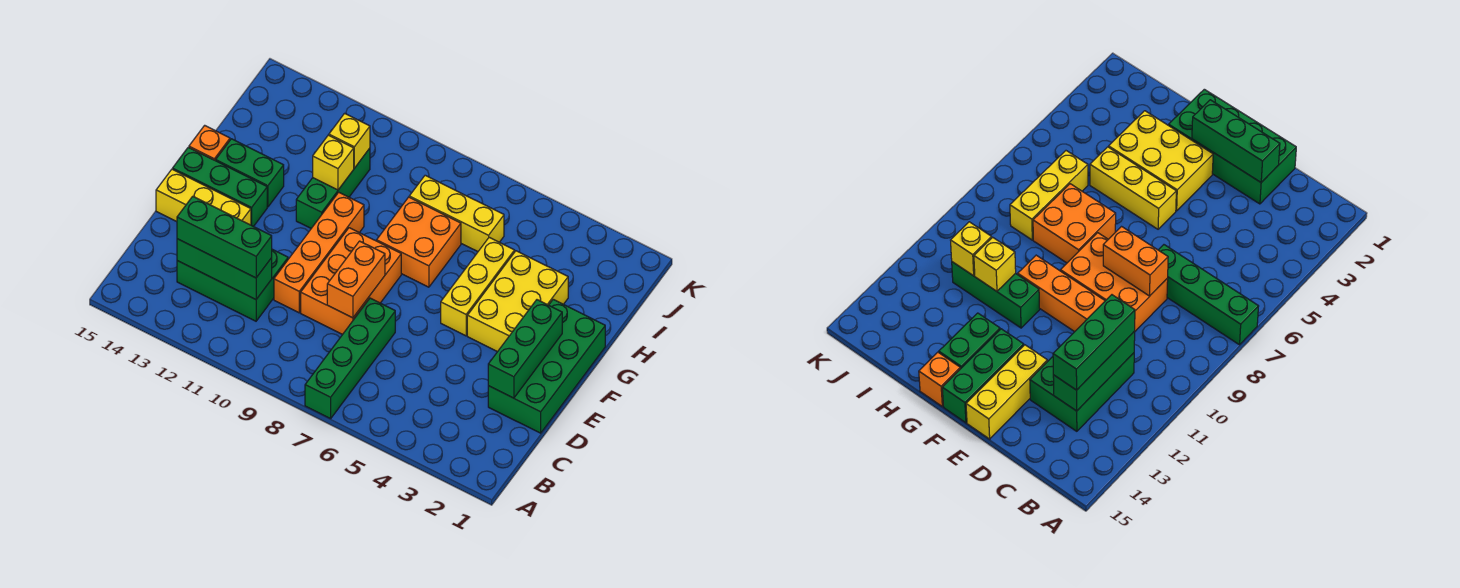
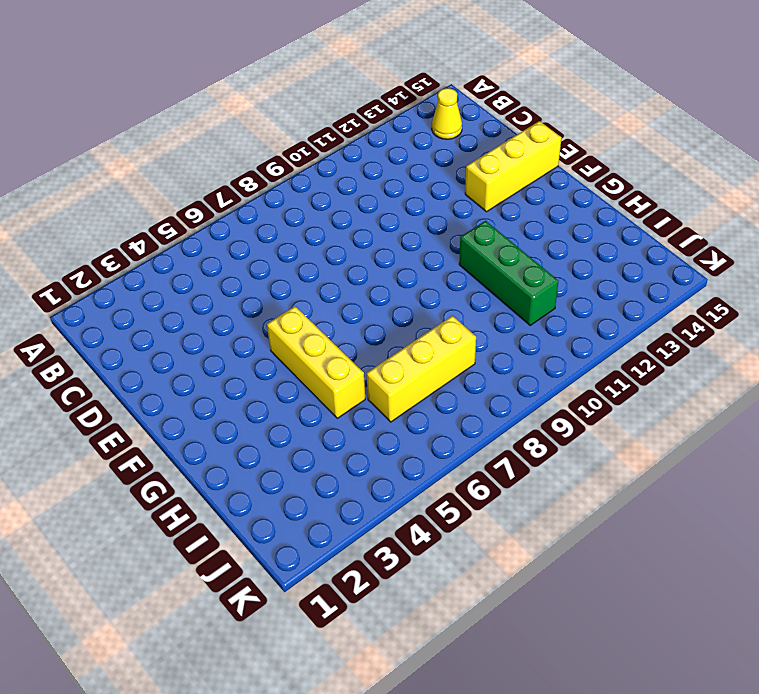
yellow 1x1 cone [432,88,462,139] -> none
none -> green 1x4 brick [305,298,395,419]
none -> green 2x3 brick [177,249,288,321]
none -> green 2x4 brick [488,299,605,433]

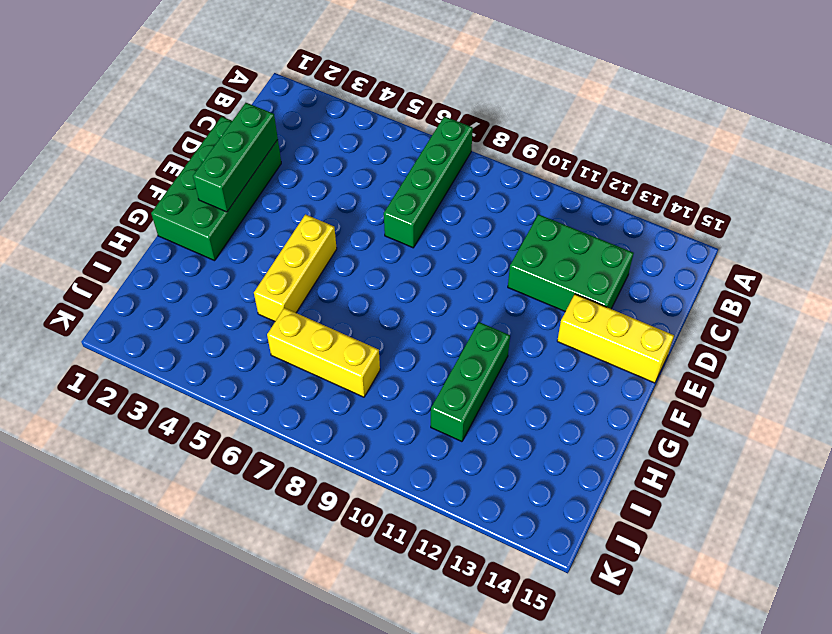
none -> orange 2x3 brick [301,228,401,335]
none -> orange 1x4 brick [274,192,364,313]
none -> yellow 2x3 brick [467,251,568,352]

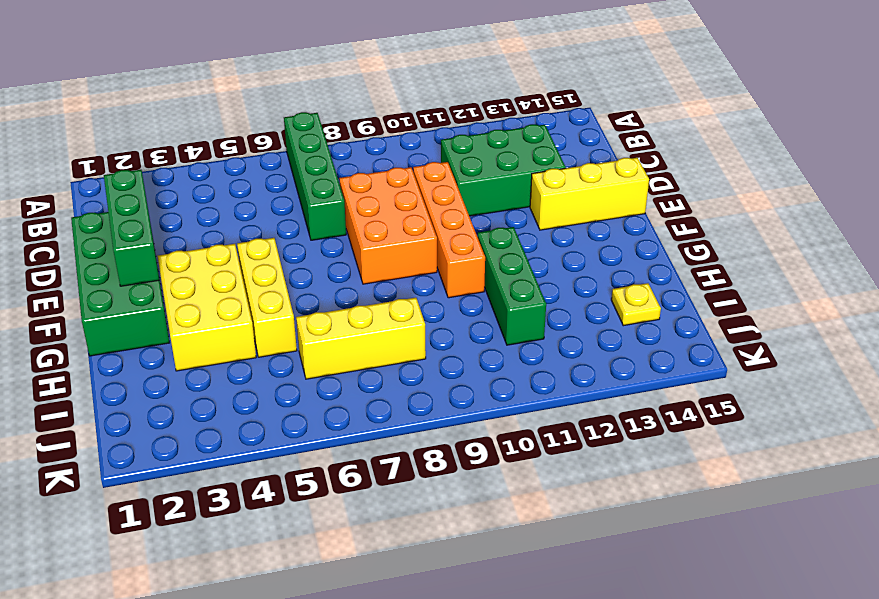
yellow 1x1 plate [611,283,661,326] -> none
none -> green 1x3 brick [173,147,267,227]
none -> orange 2x2 brick [377,197,461,287]
none -> green 1x2 brick [216,139,284,207]

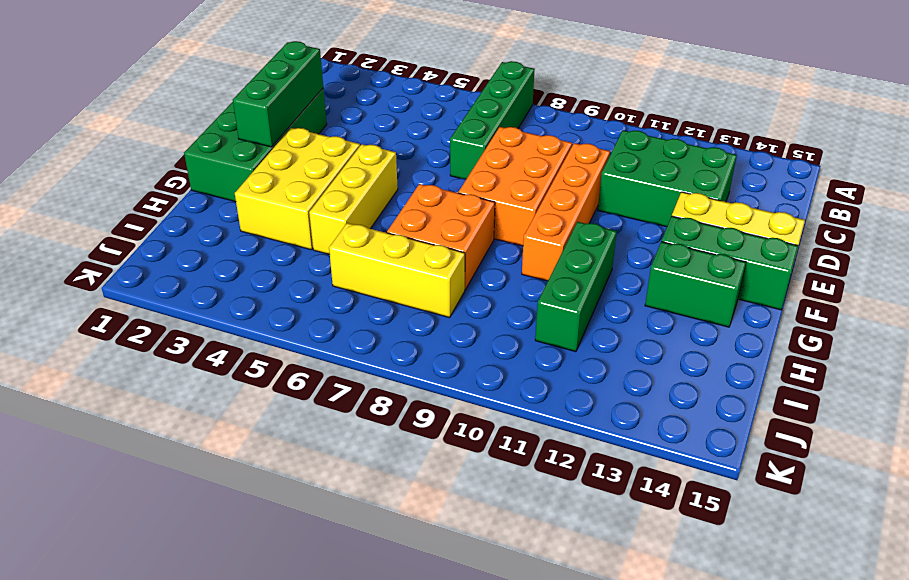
none -> orange 1x1 brick [189,125,230,161]
none -> green 1x3 brick [177,239,272,300]
none -> orange 1x2 brick [327,241,385,318]

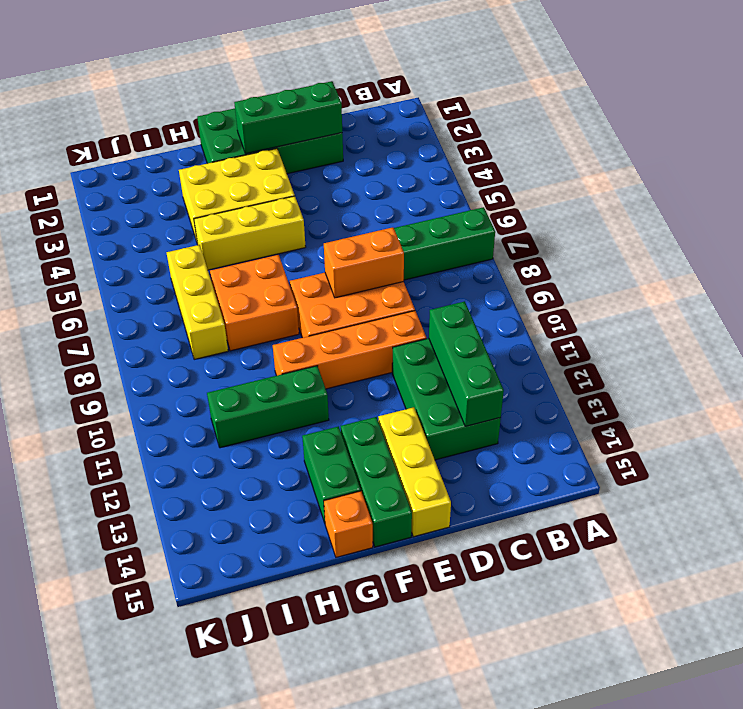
none -> yellow 1x1 brick [313,135,354,190]
none -> yellow 1x1 brick [329,113,370,168]
none -> green 1x3 brick [177,196,272,278]

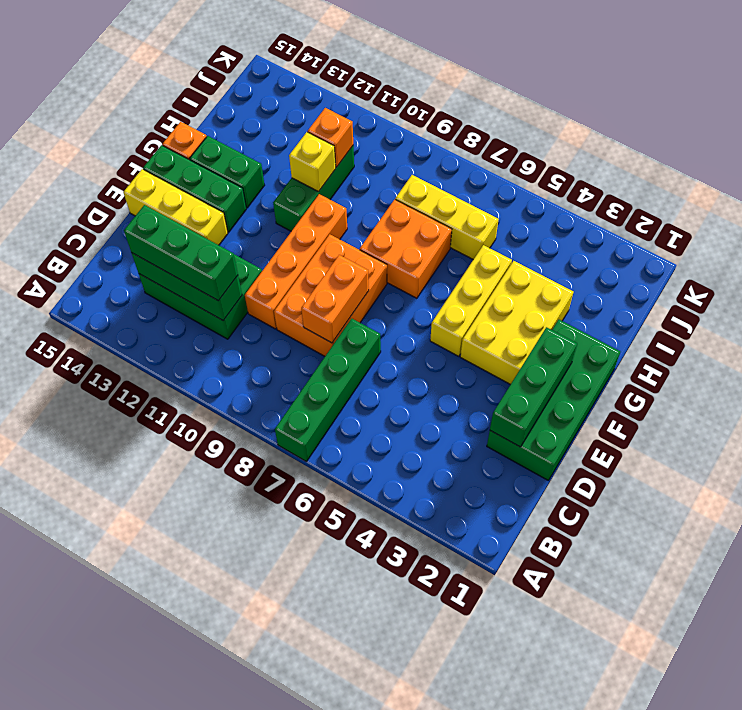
orange 1x1 brick [308,108,353,167] -> yellow 1x1 brick [329,113,370,168]

